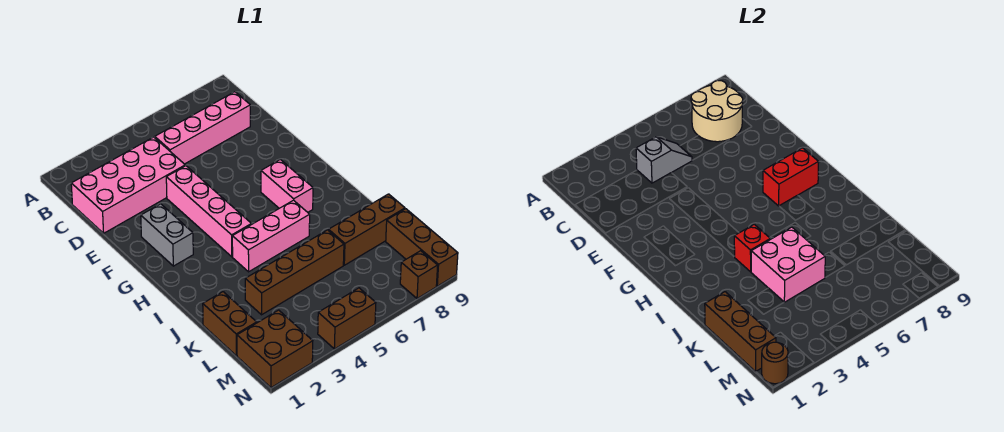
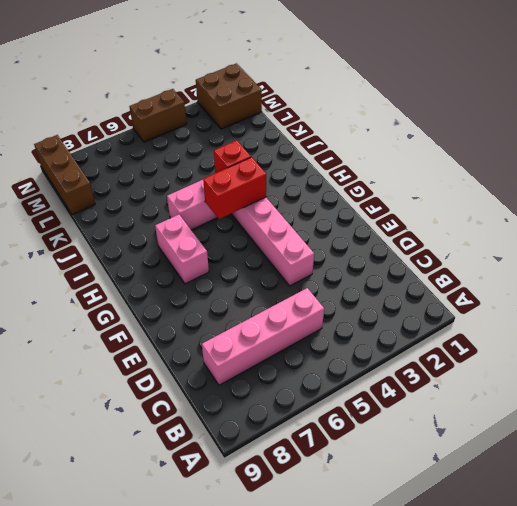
red 1x2 brick [203,157,266,219] -> red 1x2 brick moved to [763,148,819,206]
none -> pink 2x4 brick [71,137,185,233]
none -> grey 1x2 brick [141,204,193,266]
none -> brown 1x2 brick [203,292,257,356]

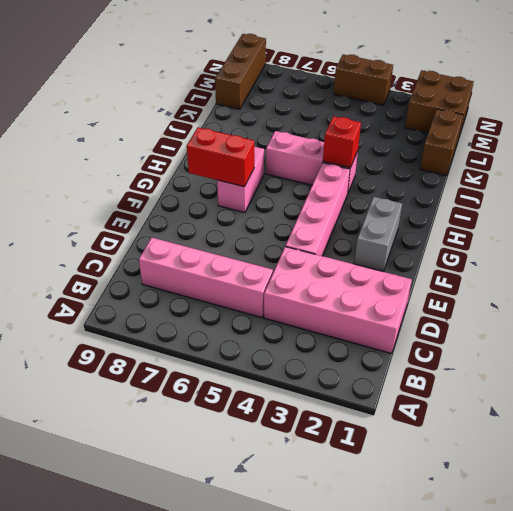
none -> brown 1x4 brick [245,230,344,315]
none -> brown 1x3 brick [329,194,405,265]
none -> brown 1x1 brick [400,251,438,299]

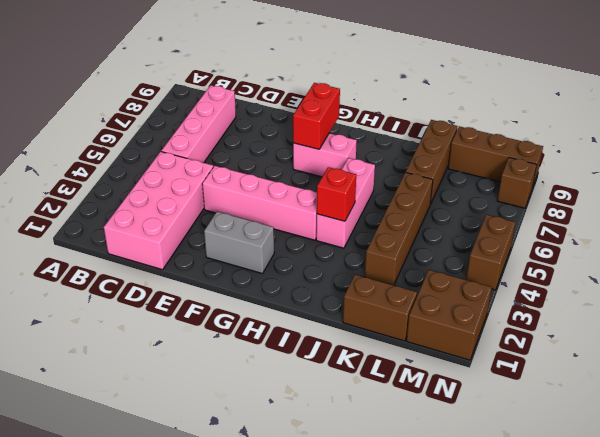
none -> tan 2x2 round brick [691,81,743,142]
none -> grey 1x2 slope [636,137,692,183]
none -> pink 2x2 brick [751,227,825,302]

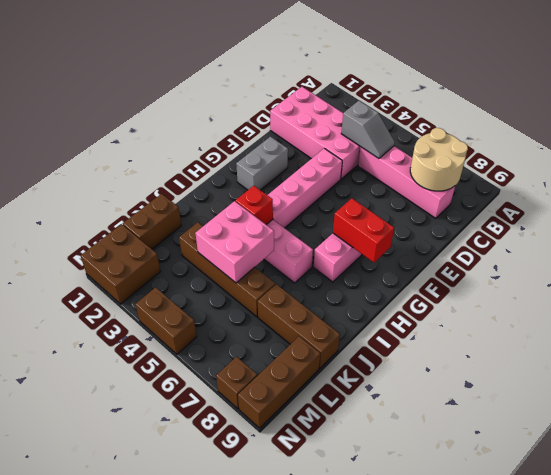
none -> brown 1x3 brick [705,292,776,371]
none -> brown 1x1 round brick [762,342,788,384]

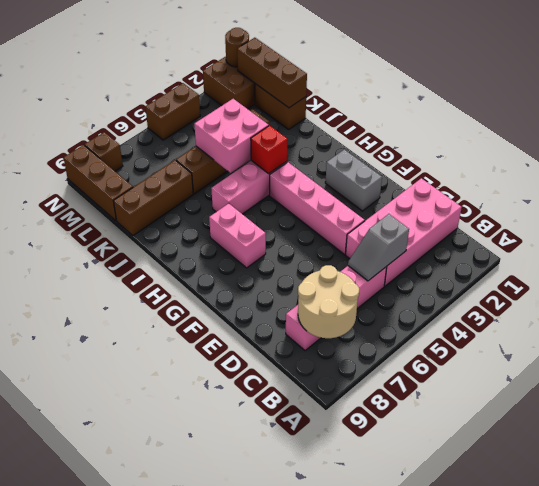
none -> red 1x2 brick [763,148,819,206]

